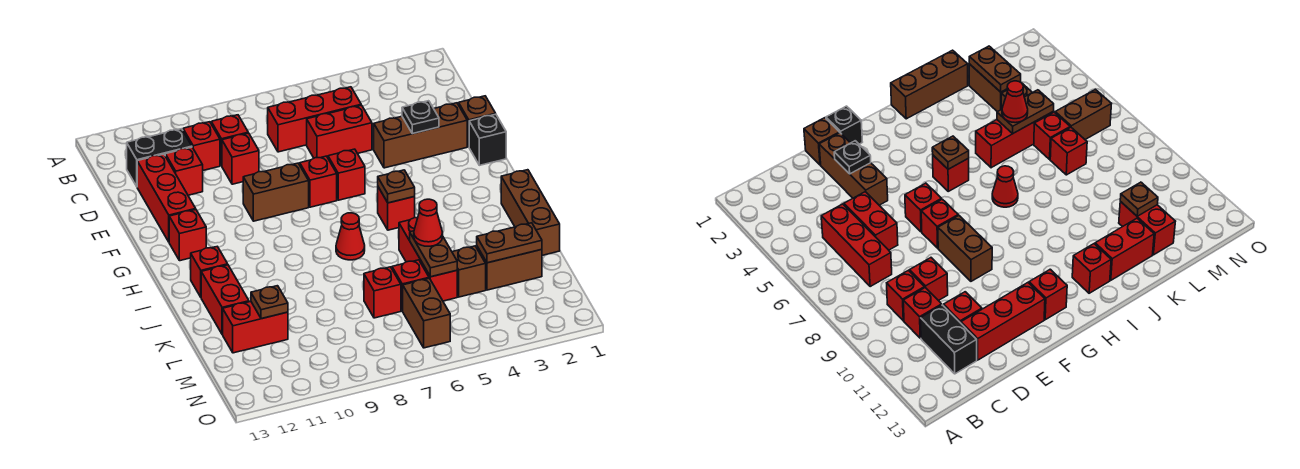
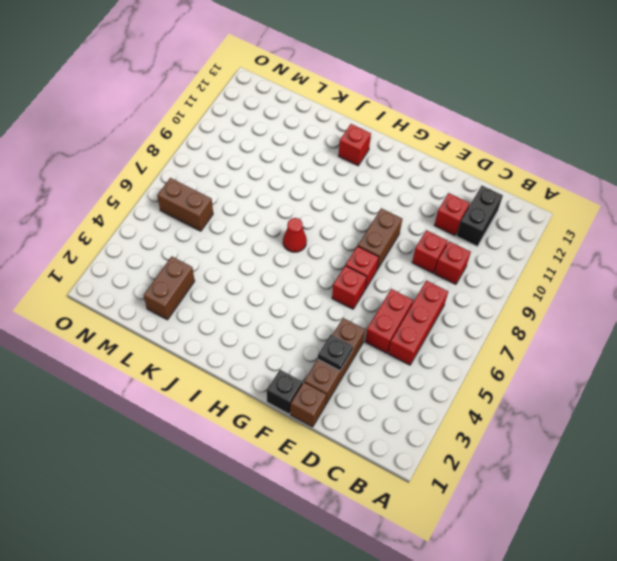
none -> red 1x1 brick [183,122,220,170]
none -> red 1x3 brick [137,154,196,242]
none -> red 1x1 brick [169,210,206,261]
none -> red 1x1 brick [378,187,415,230]

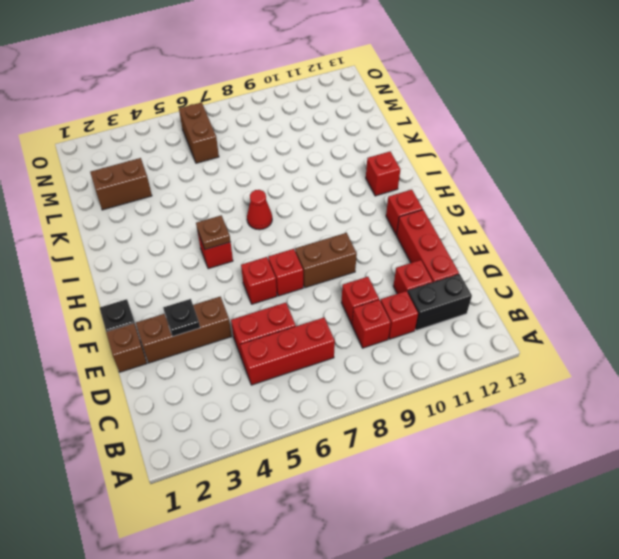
none -> brown 1x3 brick [501,170,560,255]
none -> red 1x3 brick [399,217,457,301]
none -> red 1x2 brick [201,265,249,335]
none -> brown 1x1 brick [452,246,486,297]

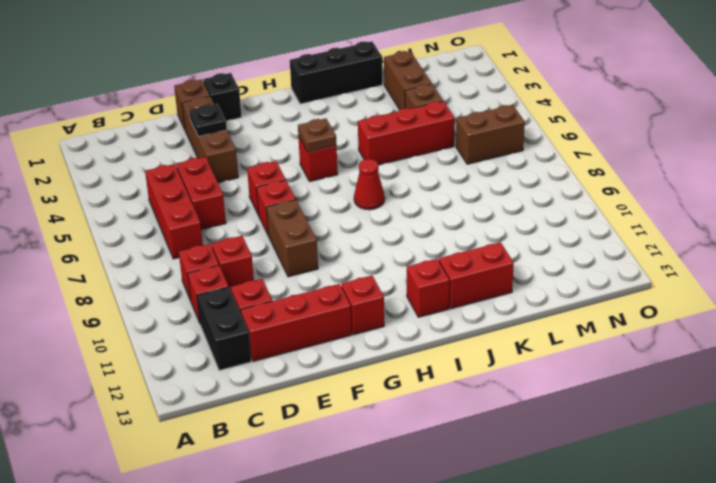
black 1x3 brick [290,41,382,104] -> brown 1x3 brick [501,170,560,255]
none -> red 1x1 brick [392,260,429,311]
none -> red 1x1 brick [364,267,401,318]
none -> red 1x2 brick [223,301,288,353]
none -> brown 1x2 plate [410,231,457,277]

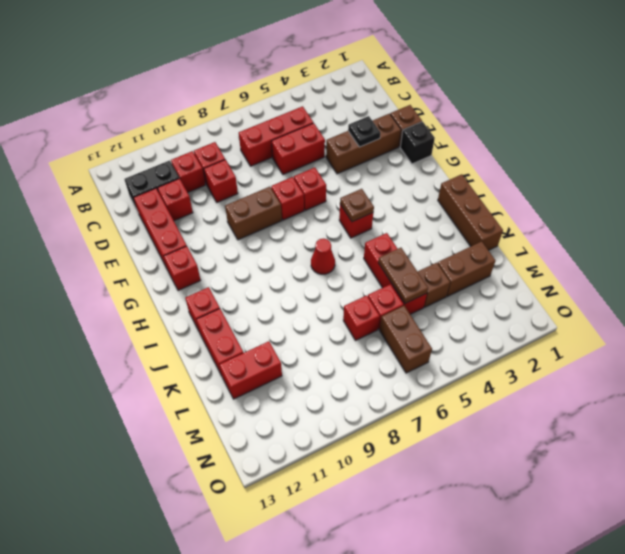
none -> brown 1x2 plate [477,223,542,263]
none -> brown 1x1 plate [251,286,288,319]
none -> red 1x1 cone [414,199,443,246]

